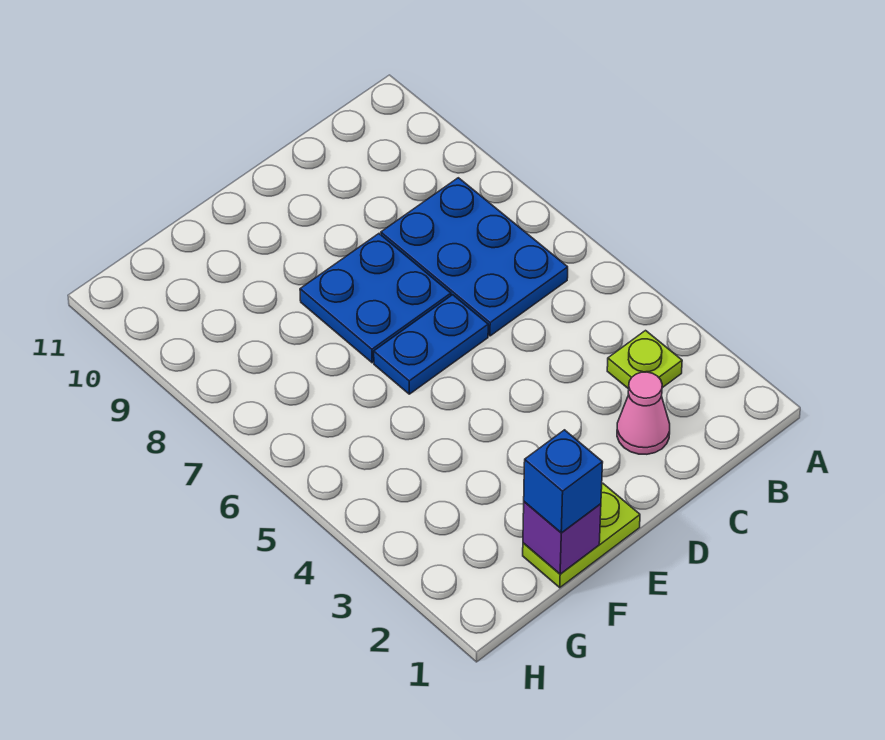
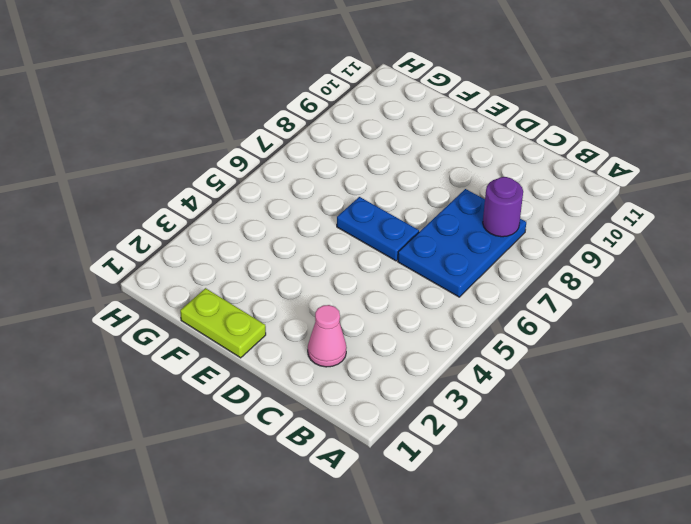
purple 1x1 round brick [483,177,523,237] -> none
none -> lime 1x1 plate [607,331,682,389]
none -> blue 2x2 plate [300,234,451,363]

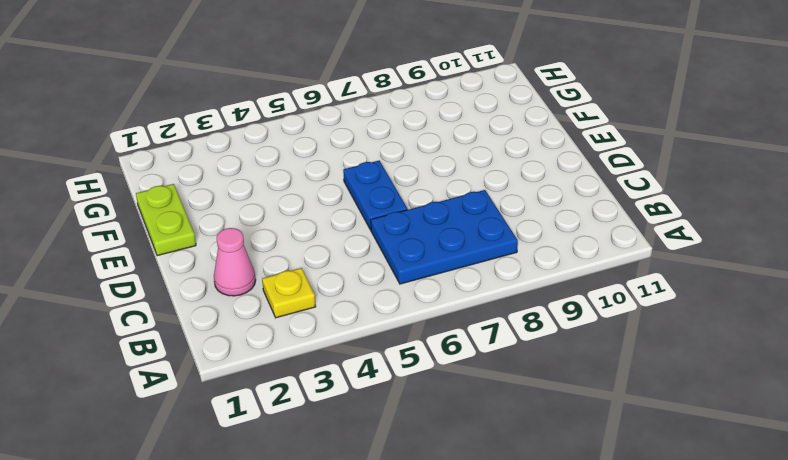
yellow 1x1 plate [262,268,316,318] -> lime 1x1 plate [607,331,682,389]
none -> blue 2x2 plate [300,234,451,363]
none -> purple 1x1 brick [523,502,601,574]

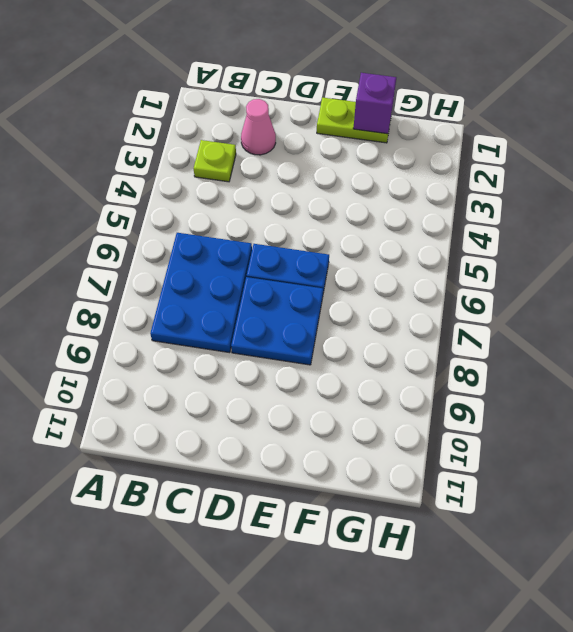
none -> blue 1x1 brick [524,430,603,533]

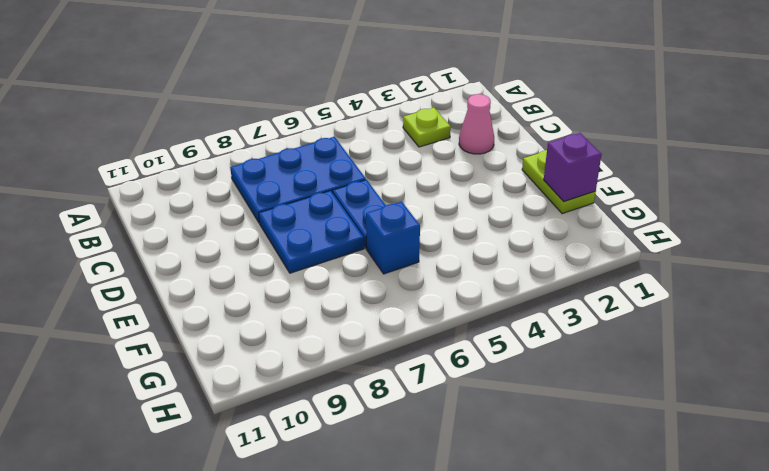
blue 1x1 brick [366,202,420,274] -> blue 1x1 brick moved to [524,430,603,533]

